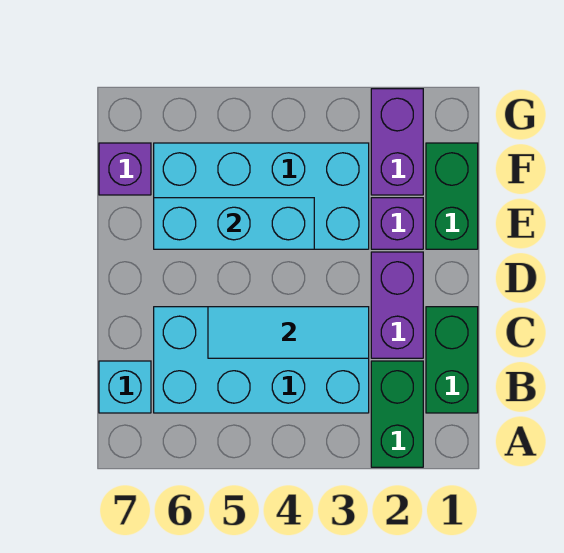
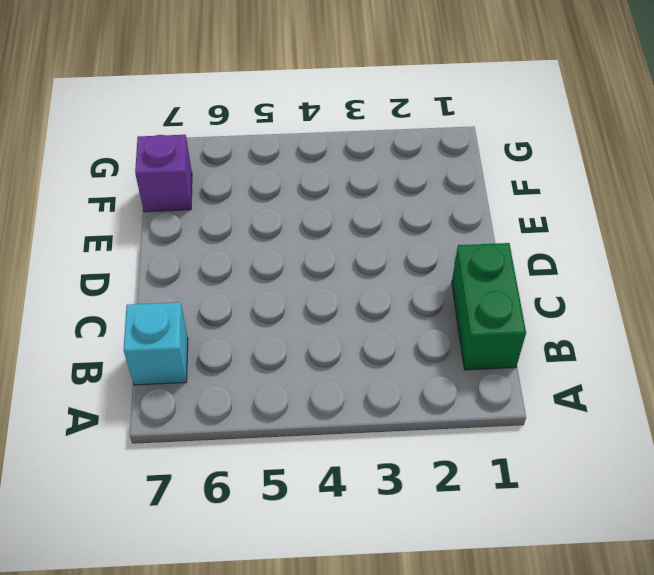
none -> green 1x2 brick [371,361,423,467]
none -> cyan 2x4 brick [154,307,369,413]
none -> purple 1x2 brick [371,252,423,358]

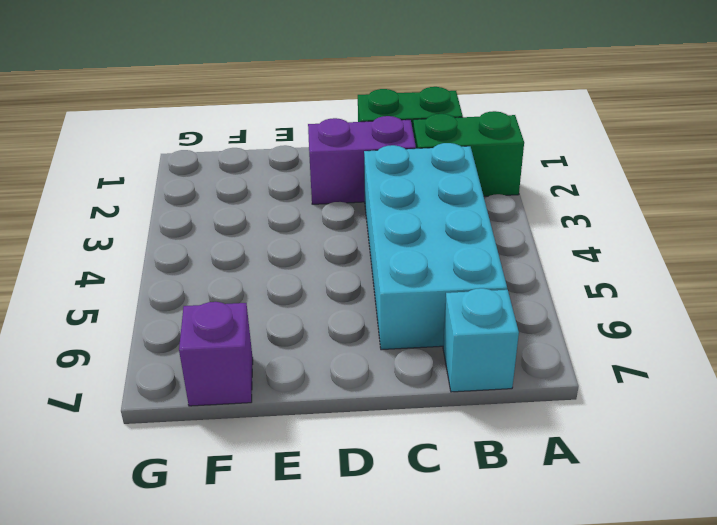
none -> green 1x2 brick [426,143,478,249]
none -> purple 1x1 brick [371,198,423,249]
none -> cyan 2x4 brick [154,143,369,249]

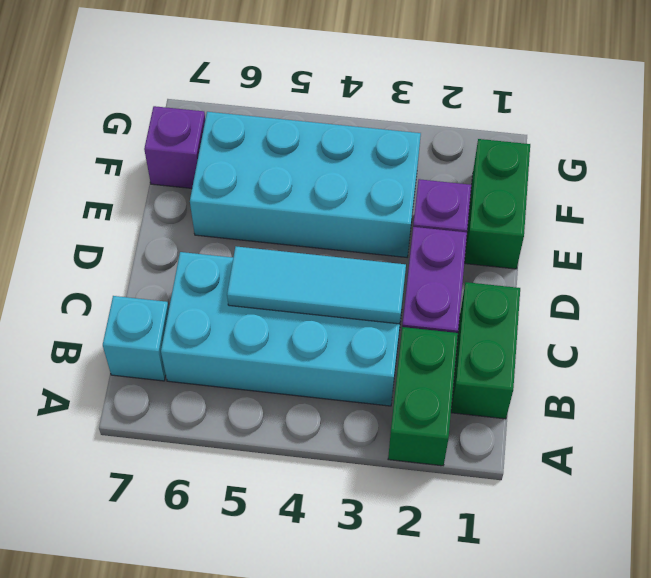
none -> purple 1x2 brick [371,89,423,195]
none -> cyan 1x3 brick [154,198,314,249]

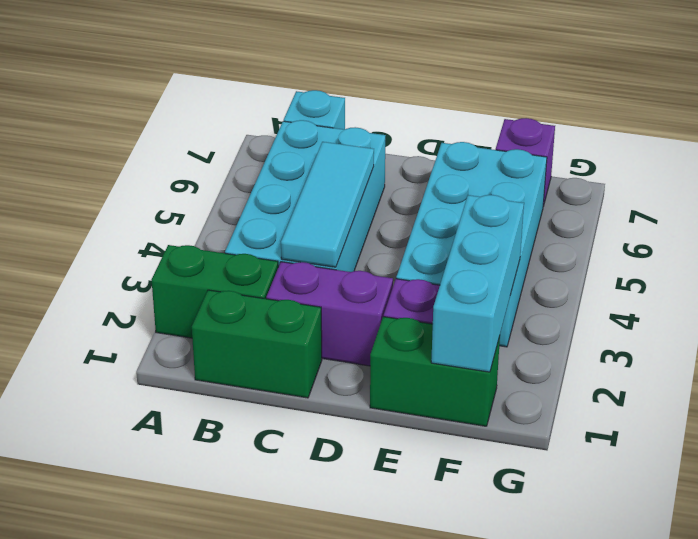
cyan 1x3 brick [431,195,524,372] -> cyan 1x3 brick moved to [154,198,314,249]
none -> purple 1x2 brick [371,89,423,195]

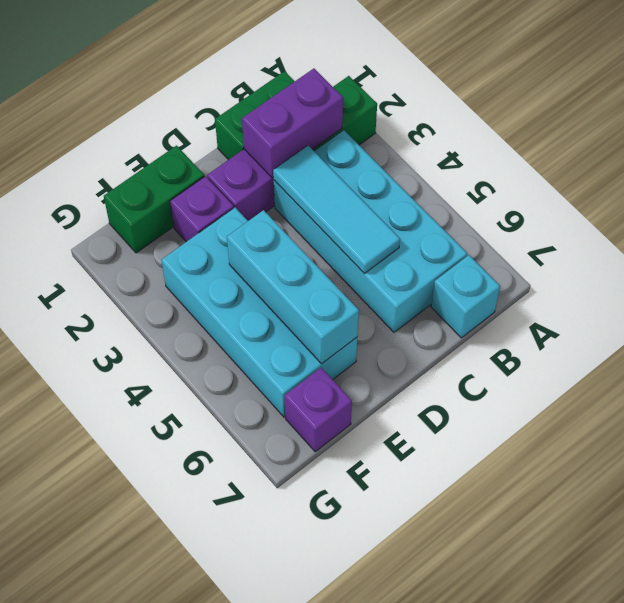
purple 1x2 brick [242,69,343,178] -> purple 1x2 brick moved to [371,89,423,195]

